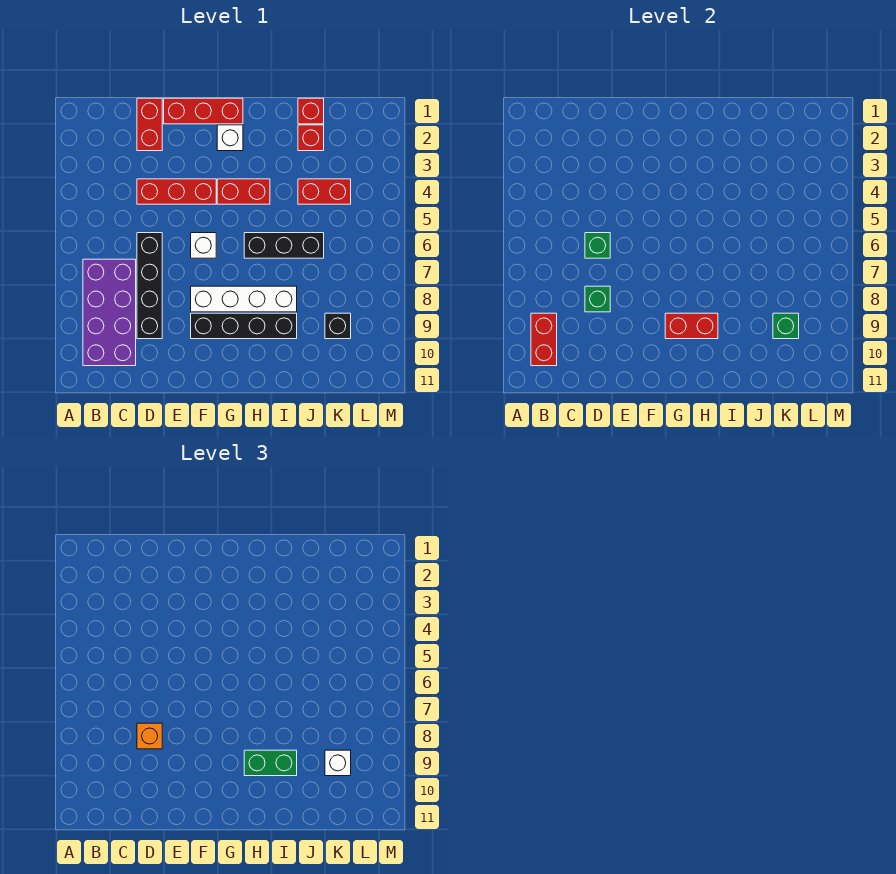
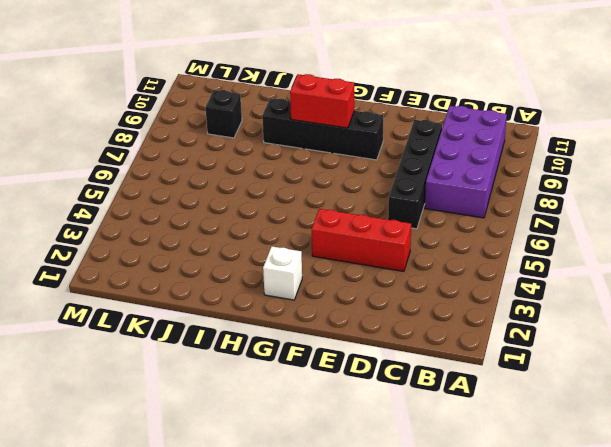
none -> red 1x2 brick [137,98,162,151]
none -> red 1x3 brick [164,98,243,124]
none -> white 1x1 brick [191,233,216,258]

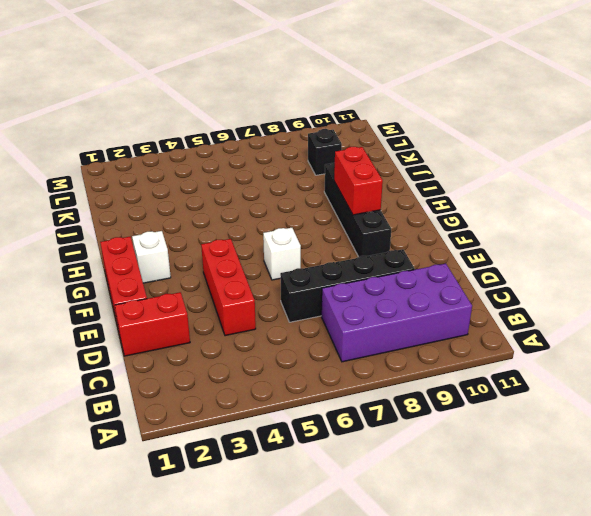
none -> white 1x4 brick [191,286,297,312]
none -> red 1x2 brick [217,179,270,204]
none -> black 1x3 brick [244,233,324,258]

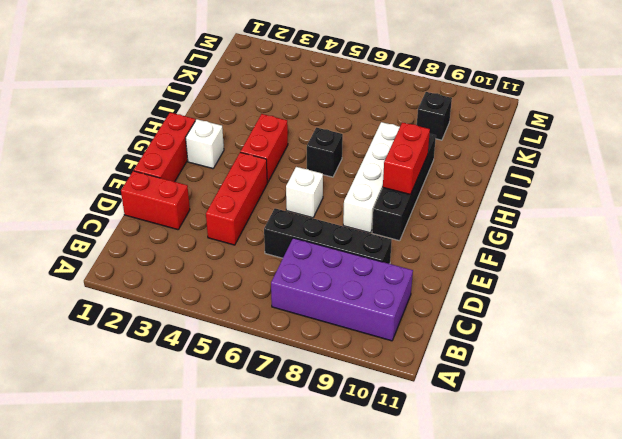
black 1x1 brick [307,128,343,177] -> black 1x3 brick [244,233,324,258]
none -> red 1x1 brick [298,98,324,124]
none -> red 1x1 brick [298,125,324,151]
none -> red 1x2 brick [298,179,351,204]

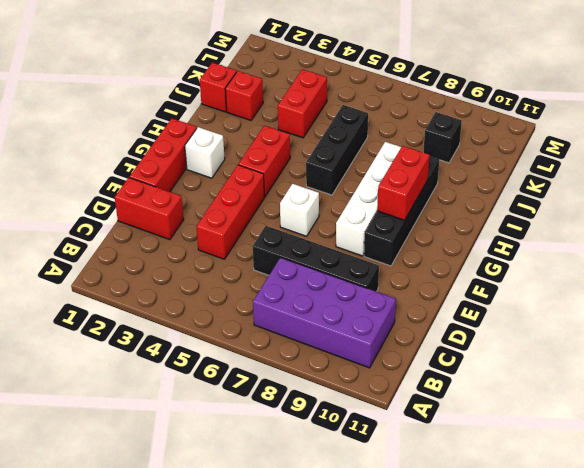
none -> red 1x2 brick [531,313,557,366]
none -> green 1x1 brick [585,233,610,258]
none -> green 1x1 brick [585,286,610,312]

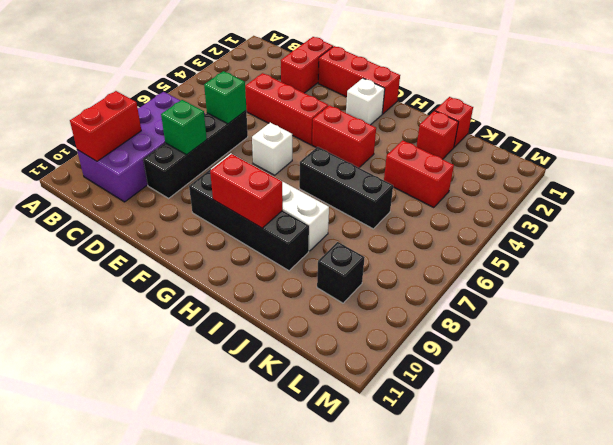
none -> green 1x1 brick [773,313,799,339]
none -> orange 1x1 brick [137,723,162,749]
none -> green 1x2 brick [244,750,297,776]

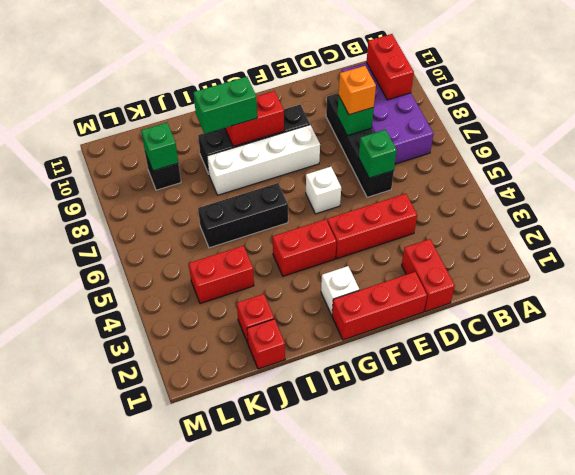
none -> white 1x1 brick [325,750,351,776]

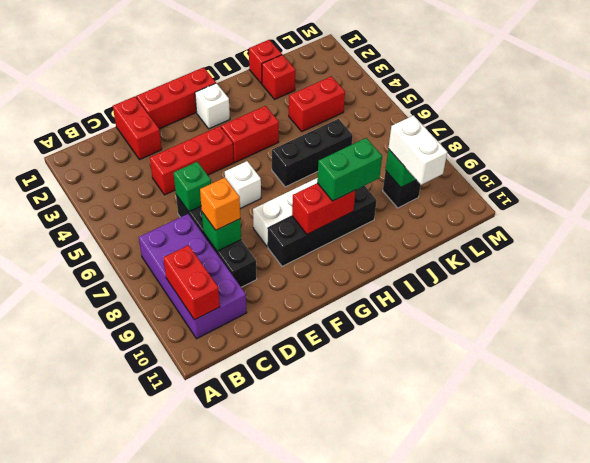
white 1x2 brick [388,115,447,185] -> white 1x1 brick [325,750,351,776]

